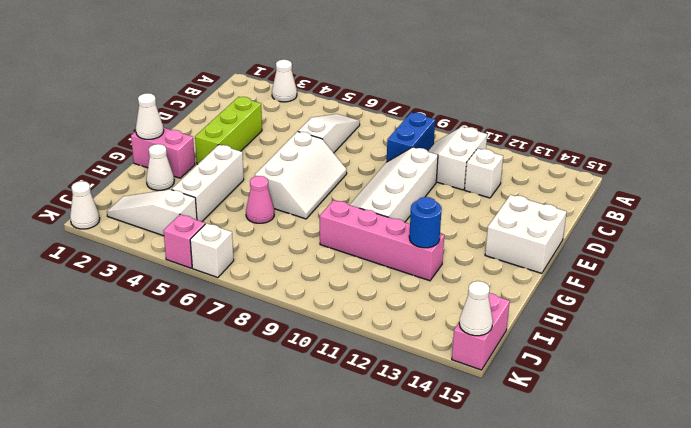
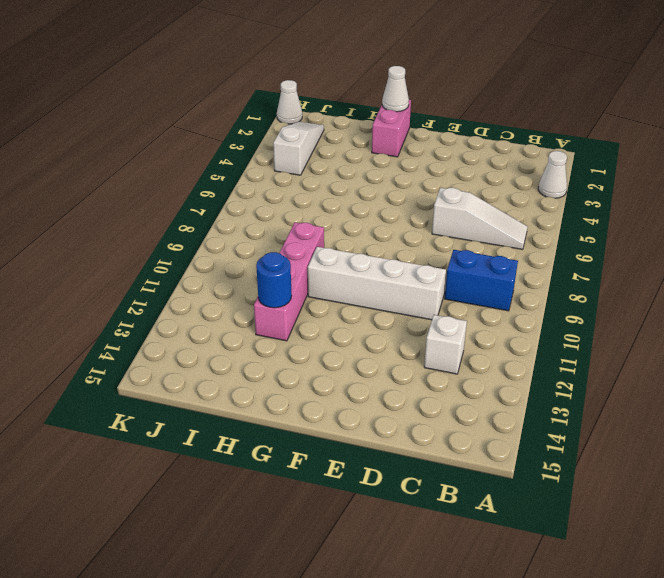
none -> white 2x2 slope [428,127,487,190]
none -> lime 1x3 brick [195,97,262,164]
none -> white 2x3 slope [255,131,347,219]

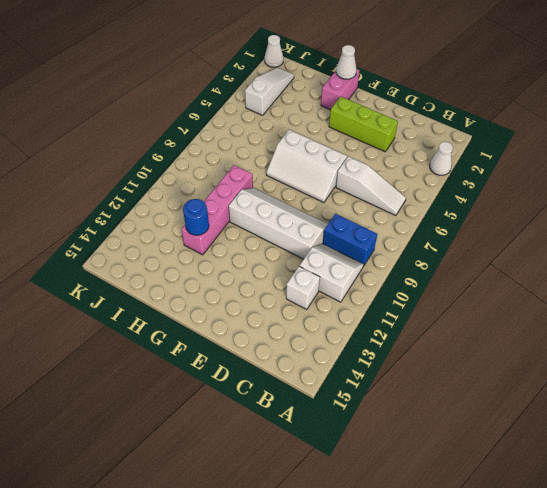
none -> white 2x2 brick [485,195,567,273]
none -> white 1x3 brick [172,145,244,222]
none -> white 1x1 cone [146,144,174,190]

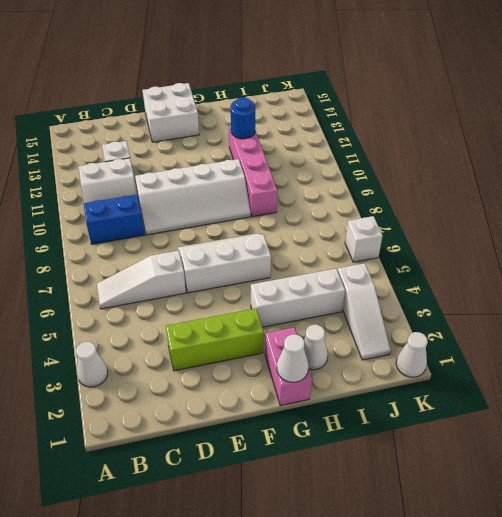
none -> pink 1x1 cone [246,176,274,223]
none -> pink 1x2 brick [452,293,510,370]
none -> pink 1x1 brick [163,214,205,268]

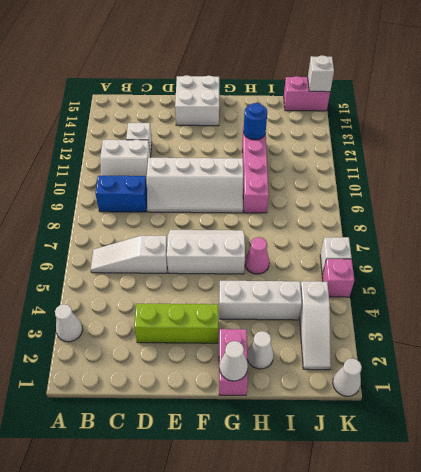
white 1x1 brick [308,55,334,92] -> white 1x1 cone [459,281,493,336]

